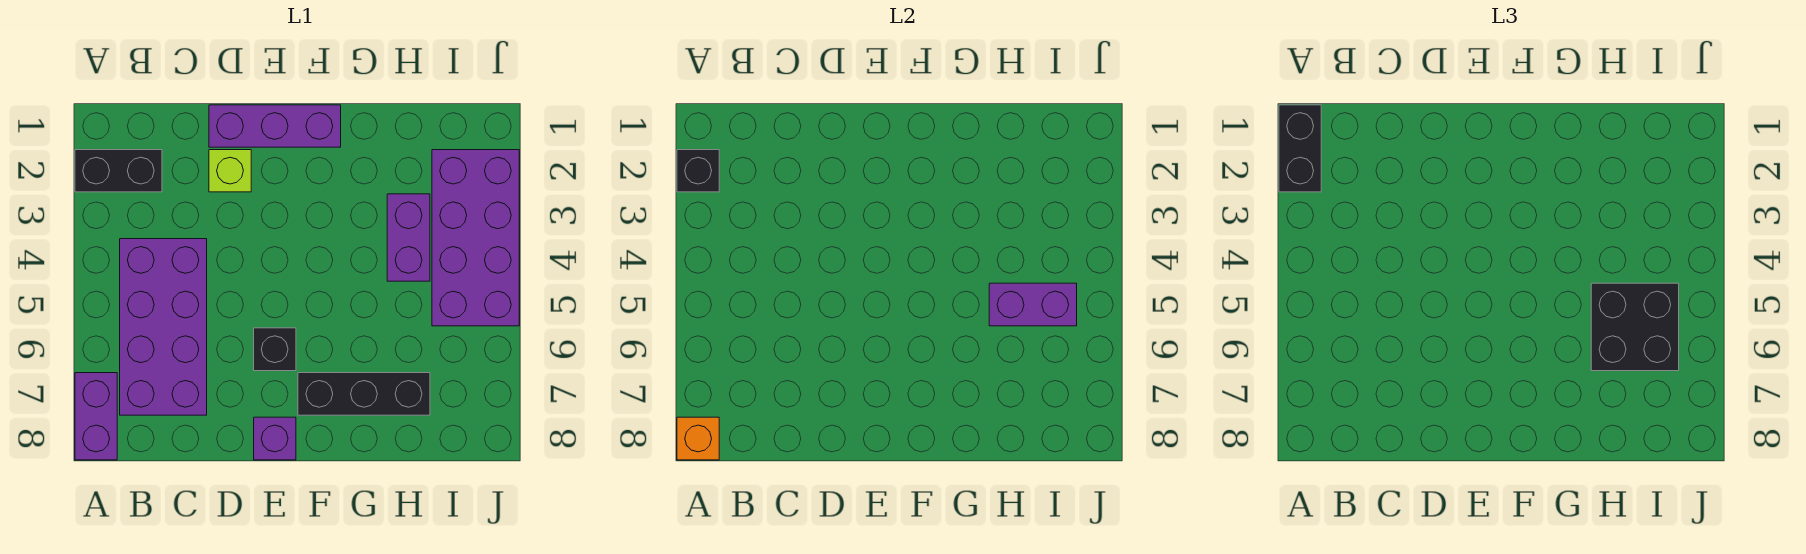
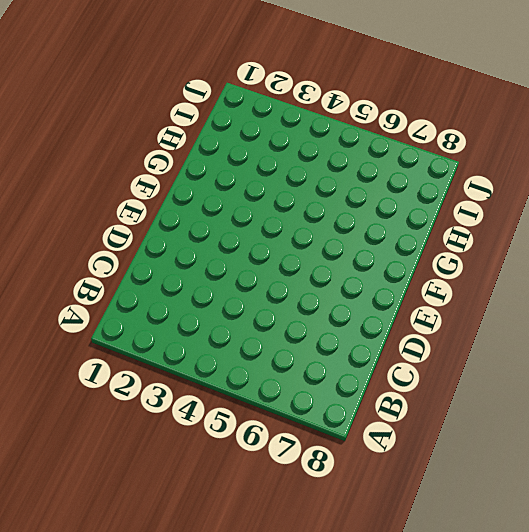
none -> black 1x2 brick [75,150,162,192]
none -> purple 1x2 brick [75,373,117,460]
none -> purple 2x4 brick [120,239,207,415]

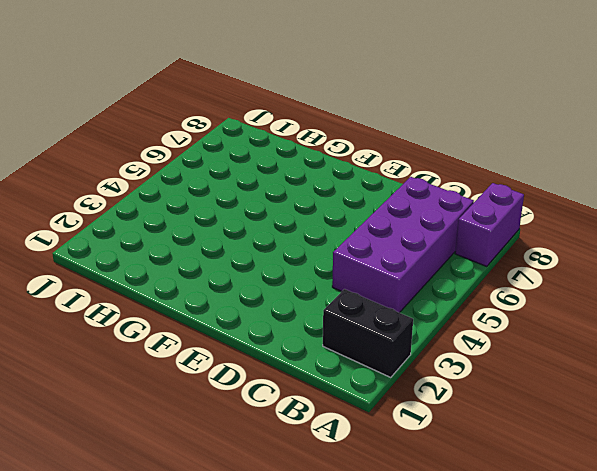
none -> purple 1x3 brick [209,105,341,147]
none -> lime 1x1 brick [209,150,251,192]
none -> black 1x1 brick [254,328,296,371]

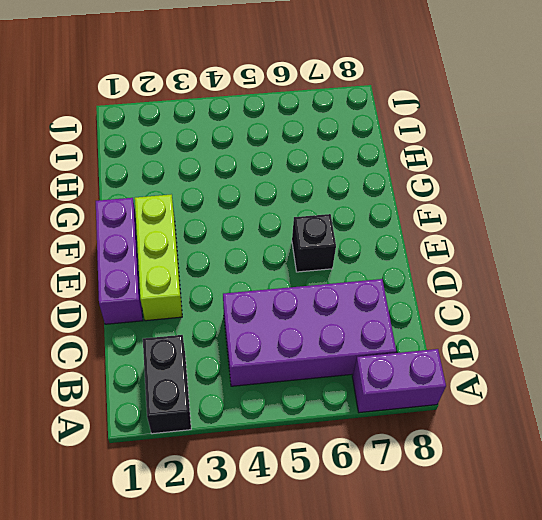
lime 1x3 brick [135,195,182,321] -> lime 1x1 brick [209,150,251,192]
none -> purple 1x1 brick [254,417,296,460]
none -> black 1x3 brick [298,373,430,415]
none -> purple 1x2 brick [387,194,430,281]

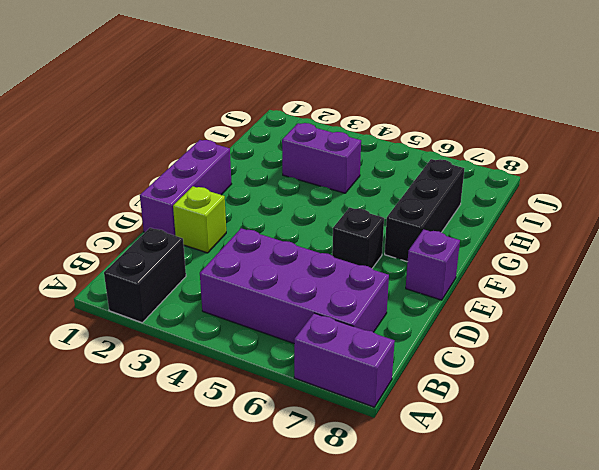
none -> purple 2x4 brick [432,150,519,326]
none -> black 1x1 brick [677,150,719,192]
none -> orange 1x1 brick [677,417,719,460]

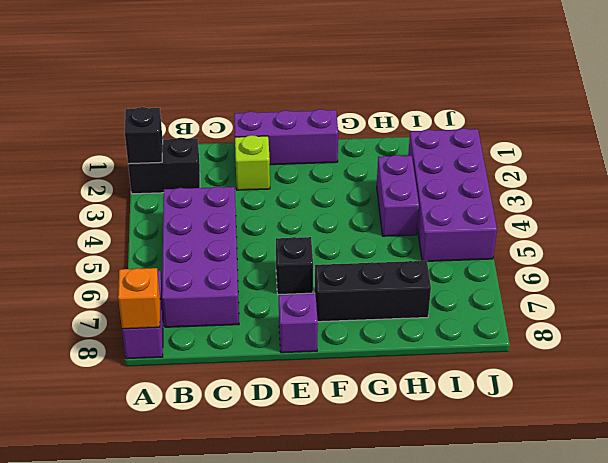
none -> purple 1x2 brick [989,283,1077,326]
none -> black 1x2 brick [1279,105,1321,192]
none -> black 2x2 brick [1591,283,1679,371]

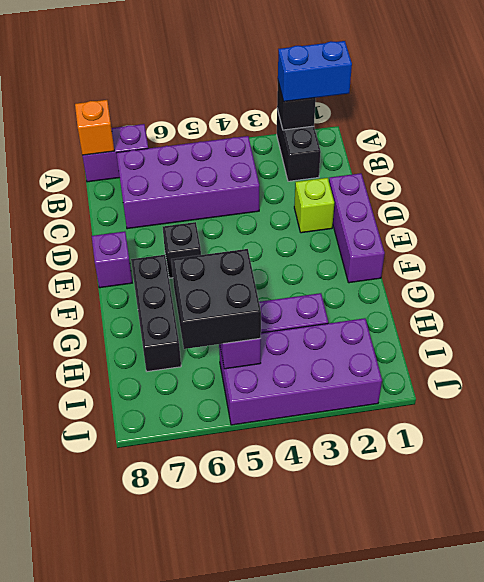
blue 1x2 brick [278,41,352,102] -> black 1x2 brick [1279,105,1321,192]

